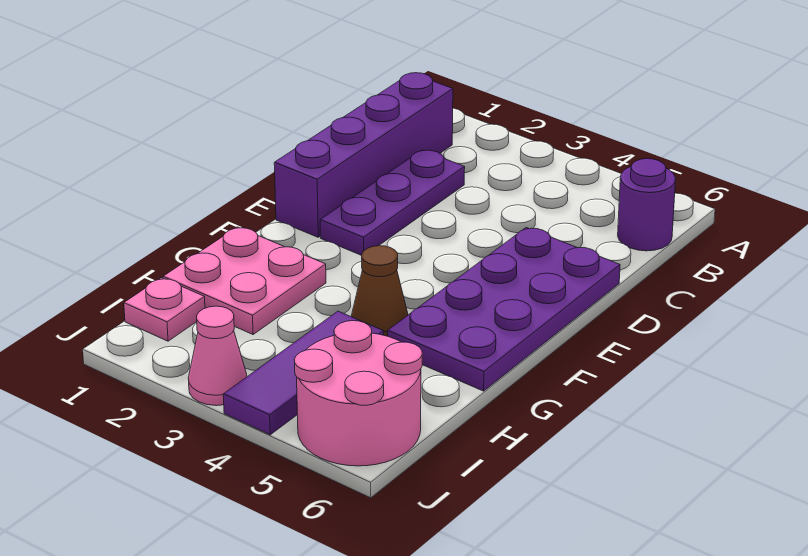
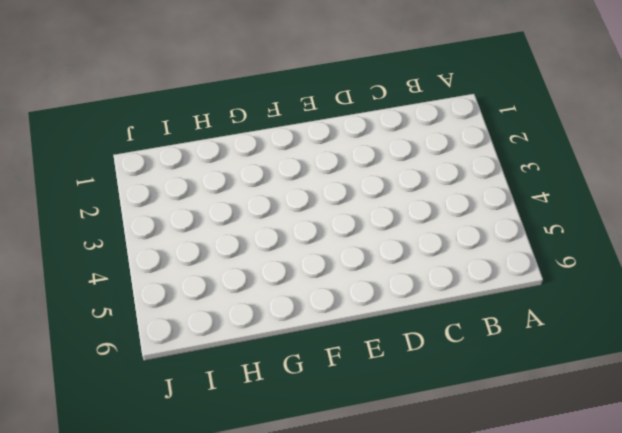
none -> purple 1x4 brick [274,73,453,237]
none -> purple 1x1 round brick [618,159,676,251]

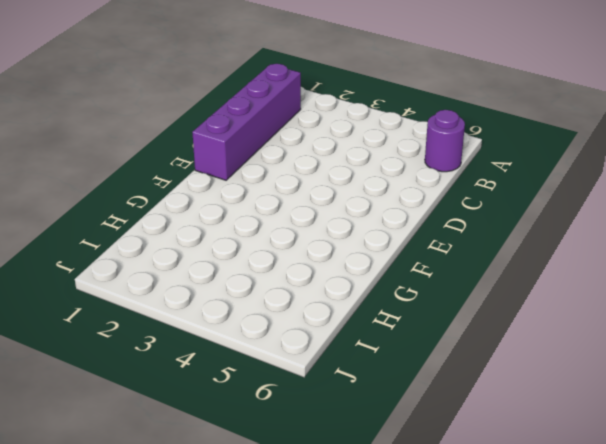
none -> purple 1x3 plate [320,150,465,255]
none -> purple 2x4 plate [388,228,620,391]

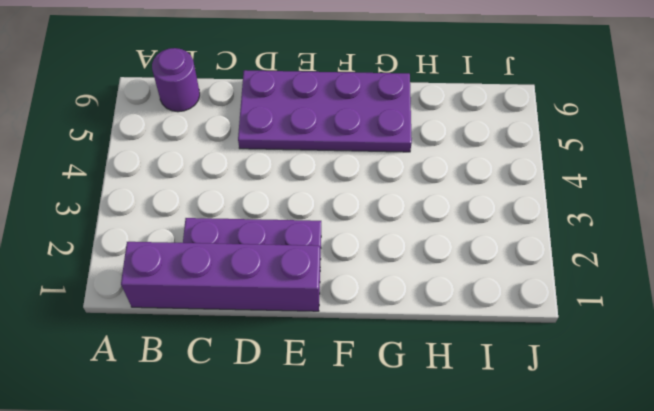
none -> pink 2x2 plate [163,227,326,334]
none -> brown 1x1 cone [351,246,408,336]

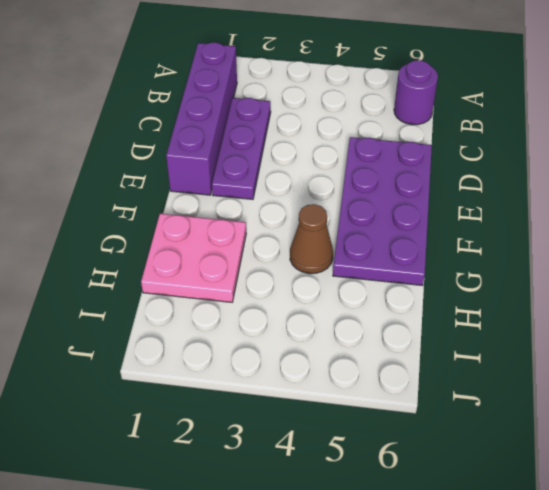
none -> purple 1x3 tile [223,311,384,435]
none -> pink 1x1 plate [124,278,205,341]

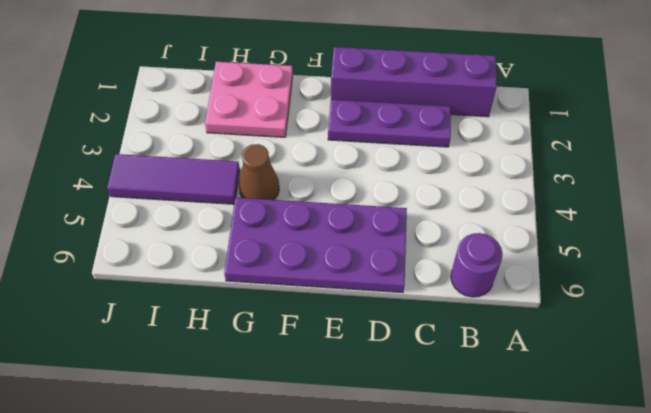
none -> pink 1x1 plate [124,278,205,341]
none -> pink 2x2 round brick [294,321,422,466]

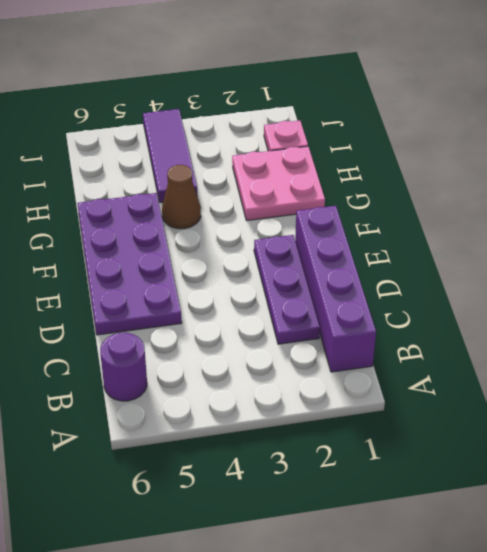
none -> pink 2x2 round brick [294,321,422,466]
none -> pink 1x1 cone [188,306,247,406]

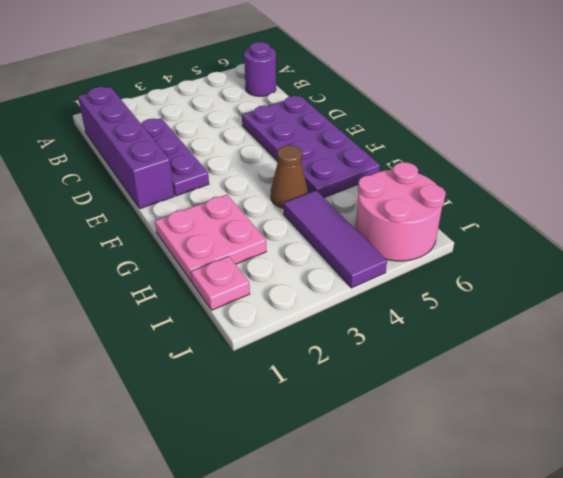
none -> pink 1x1 cone [188,306,247,406]

